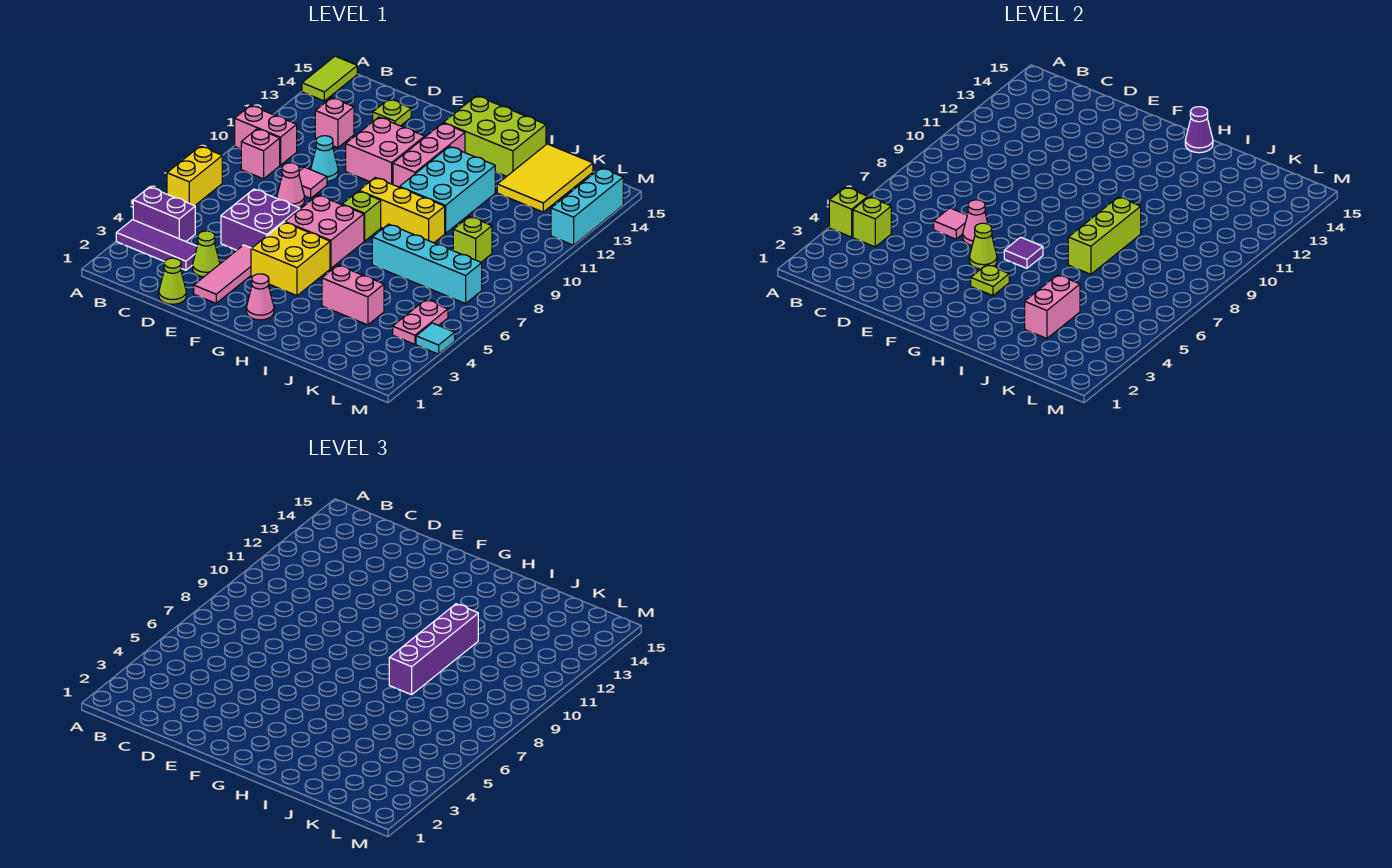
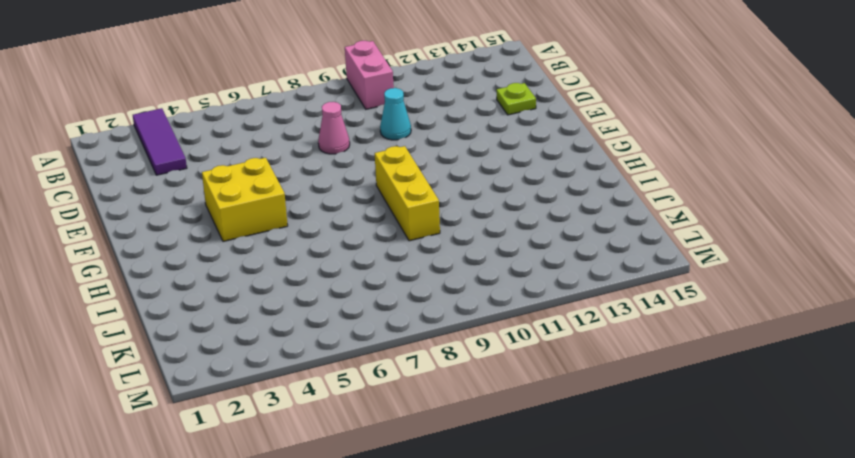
none -> purple 1x2 brick [133,187,195,241]
none -> yellow 1x2 brick [167,146,222,206]
none -> lime 1x2 tile [302,56,357,101]
none -> pink 1x1 brick [241,129,280,179]

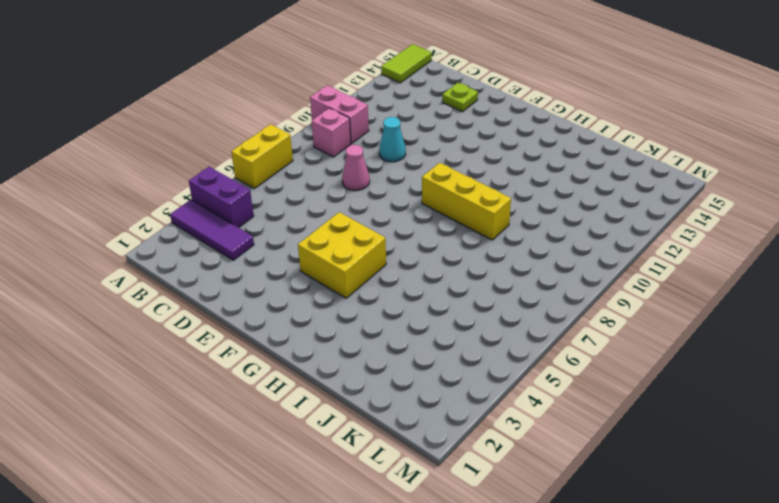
none -> pink 1x1 brick [315,98,354,148]
none -> lime 1x1 cone [159,258,186,304]
none -> lime 1x1 cone [193,231,220,277]
none -> purple 2x2 brick [221,189,300,250]

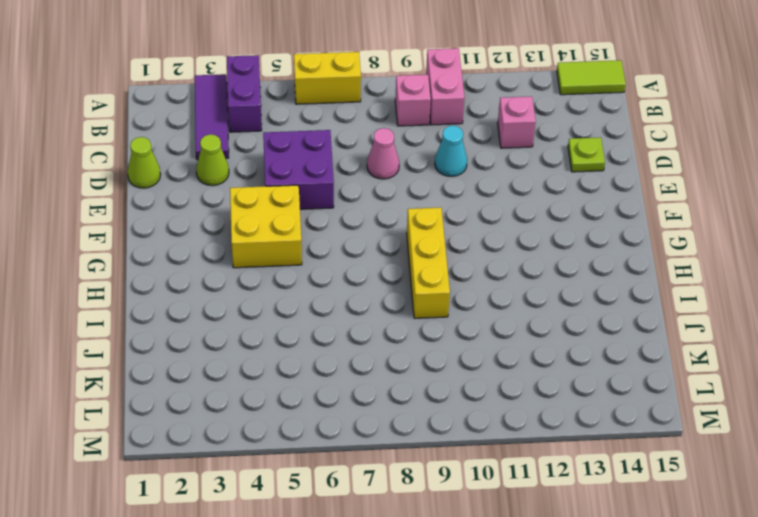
none -> pink 1x1 tile [299,167,327,198]
none -> pink 1x3 tile [194,245,251,303]
none -> pink 2x2 brick [346,117,425,185]
none -> pink 2x2 brick [285,195,364,268]

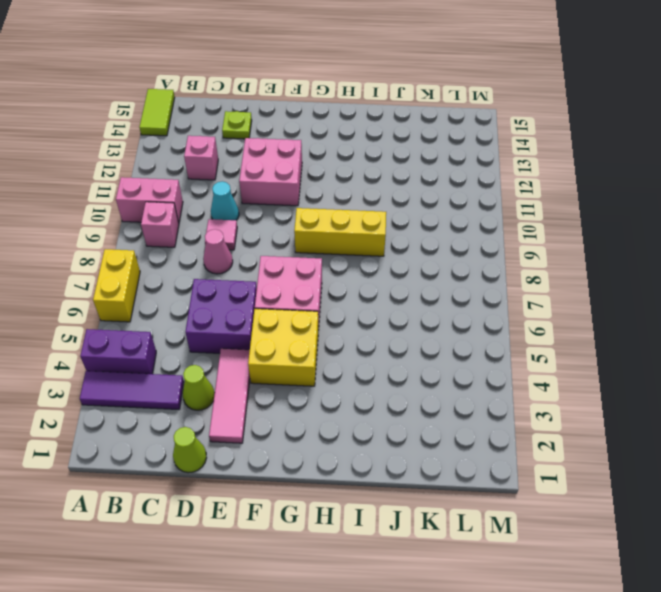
none -> pink 1x1 cone [246,274,274,320]
none -> lime 1x1 brick [342,191,381,241]
none -> pink 1x3 brick [393,123,465,187]
none -> lime 2x3 brick [443,96,546,176]

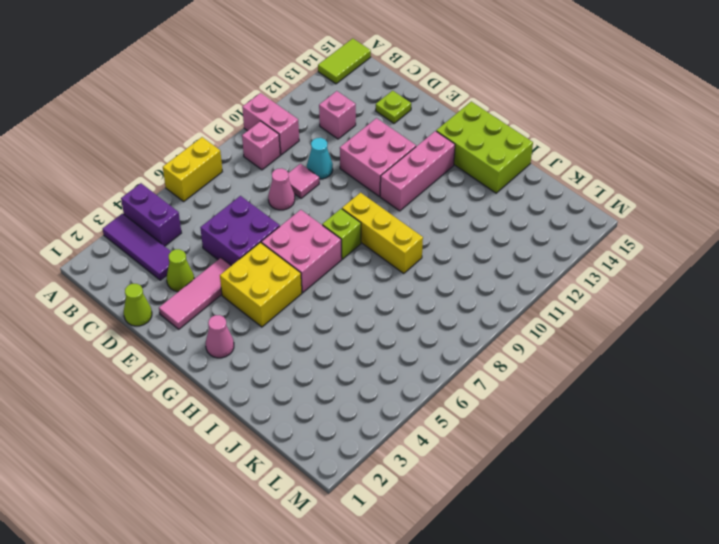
none -> cyan 2x3 brick [400,146,495,233]
none -> pink 1x2 brick [322,265,384,325]
none -> cyan 1x4 brick [372,224,482,304]
none -> yellow 2x3 tile [497,144,593,212]

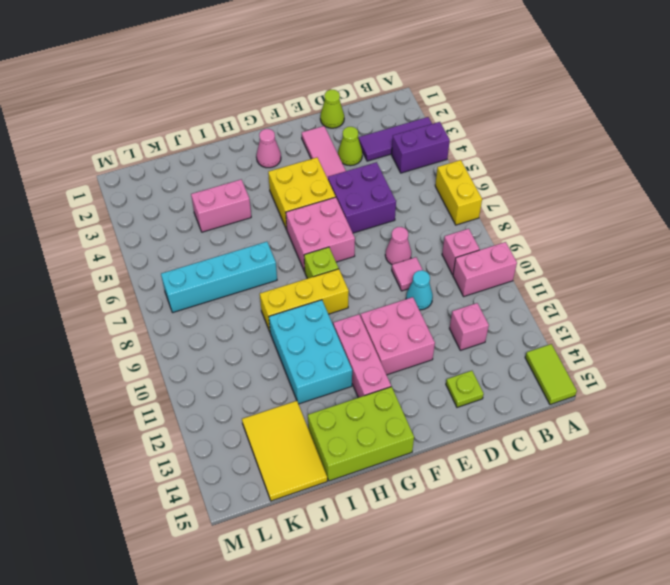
none -> lime 1x1 brick [453,217,492,262]
none -> pink 1x2 plate [393,300,448,344]
none -> cyan 1x1 tile [416,323,455,354]
none -> cyan 1x3 brick [551,168,623,245]

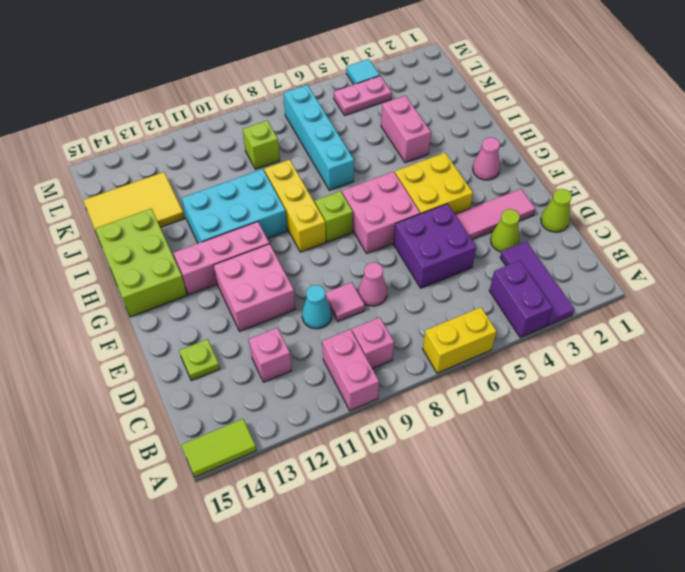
none -> cyan 1x3 brick [551,168,623,245]
none -> lime 1x1 brick [829,187,868,237]
none -> lime 1x1 brick [853,197,891,247]
none -> pink 1x1 tile [934,208,967,239]

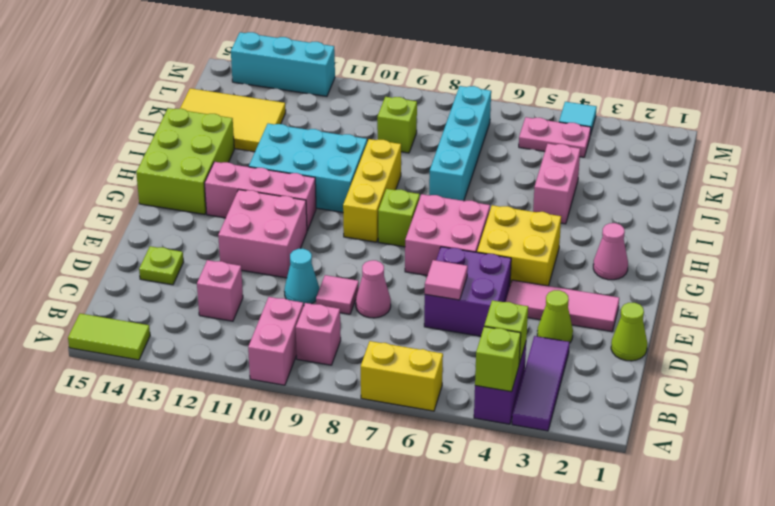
none -> pink 1x1 cone [963,200,988,245]
none -> lime 1x1 cone [969,223,997,269]
none -> lime 1x1 plate [971,265,1009,296]
none -> purple 1x1 tile [1004,237,1043,268]

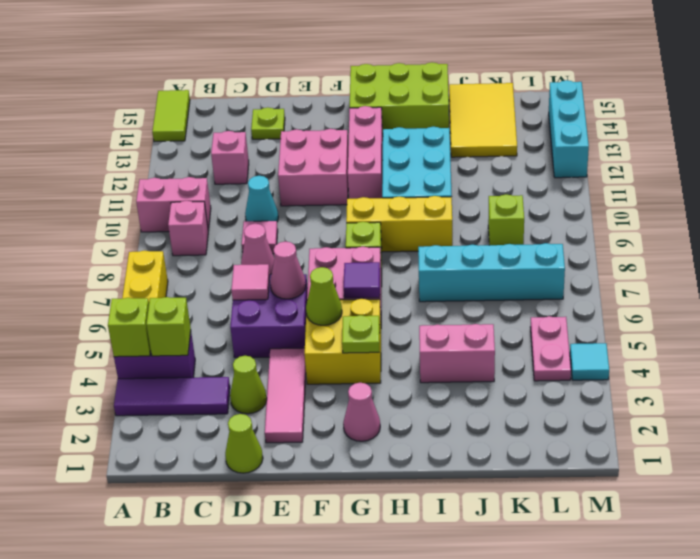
none -> purple 1x1 cone [1185,107,1213,153]
none -> lime 1x3 brick [1068,197,1141,274]
none -> pink 1x2 brick [1025,275,1080,338]
none -> purple 1x4 brick [389,604,478,695]

